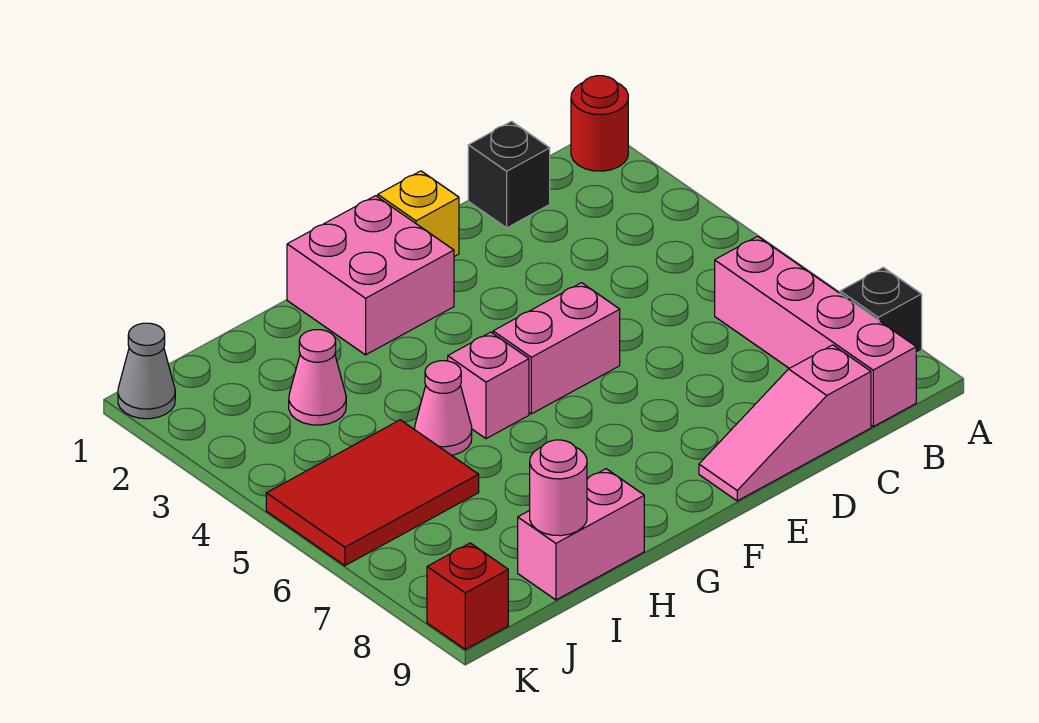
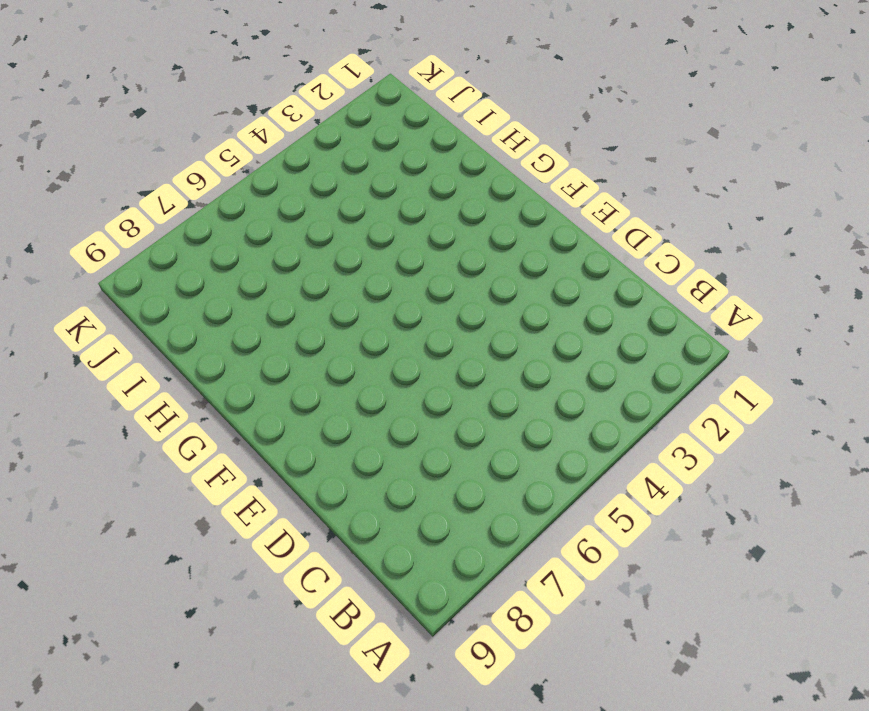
none -> red 1x1 round brick [571,76,628,171]
none -> black 1x1 brick [840,268,922,353]
none -> pink 1x4 brick [715,236,916,427]

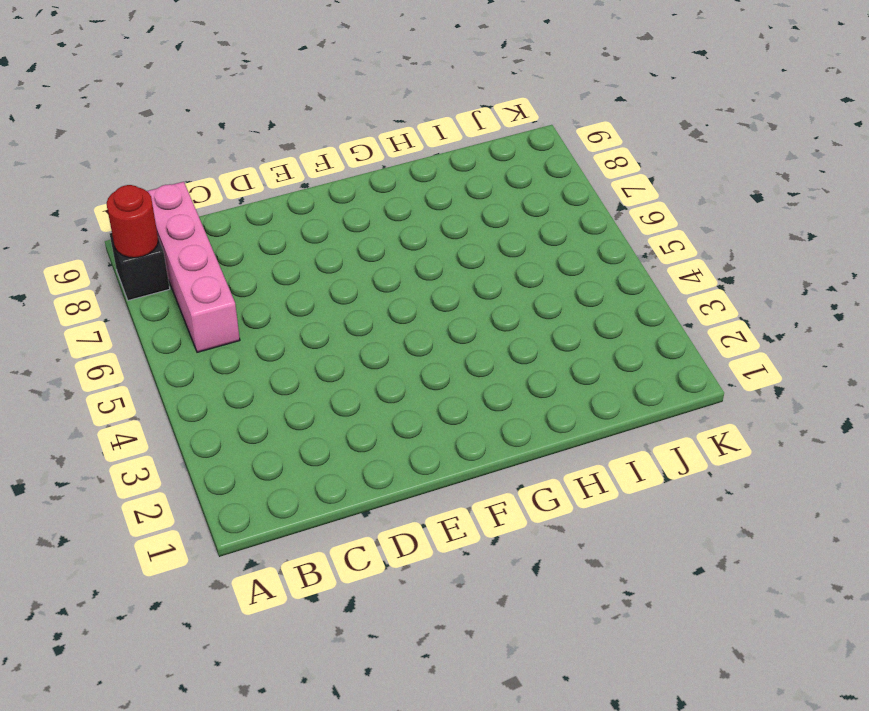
red 1x1 round brick [107,185,158,258] -> red 1x1 round brick moved to [571,76,628,171]
none -> black 1x1 brick [468,121,550,228]
none -> pink 1x3 slope [699,345,871,501]
none -> yellow 1x1 brick [378,171,459,257]

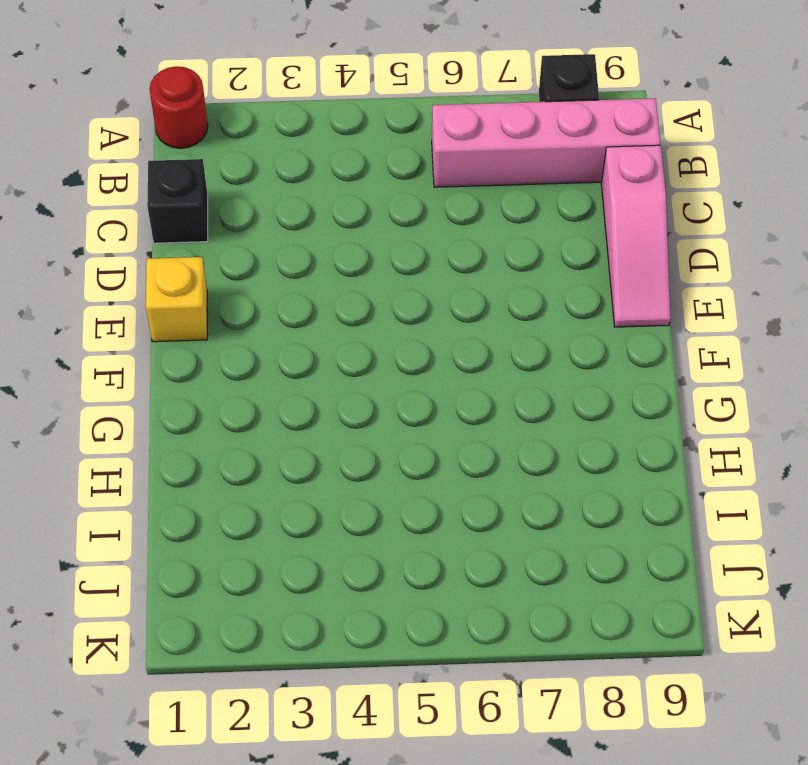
none -> pink 1x2 brick [493,283,620,414]
none -> pink 2x2 brick [287,196,454,355]
none -> pink 1x1 brick [448,332,529,439]

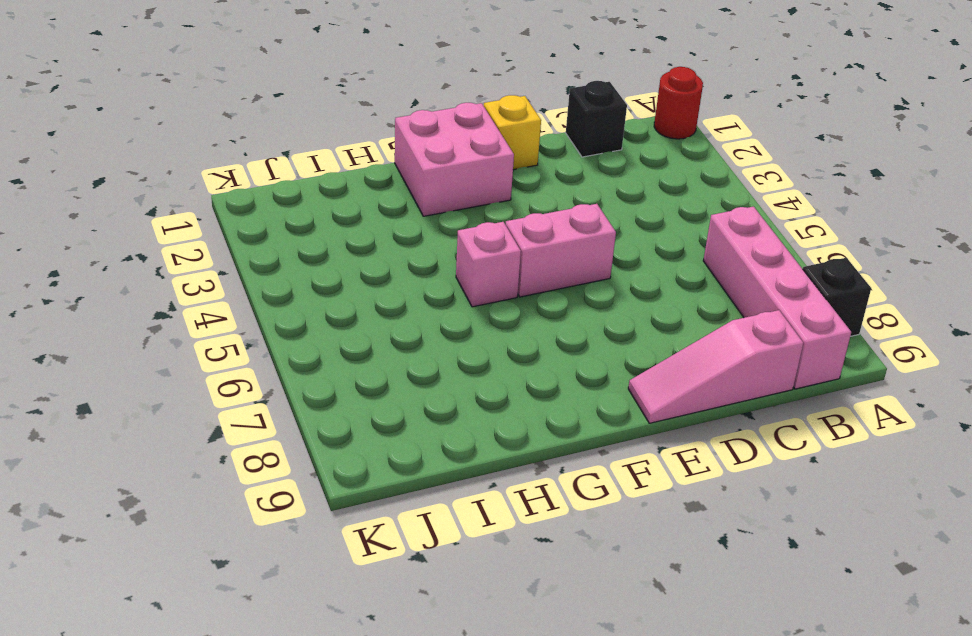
none -> pink 1x1 cone [415,361,472,455]
none -> pink 1x2 brick [518,469,644,600]
none -> pink 1x1 cone [289,330,346,425]

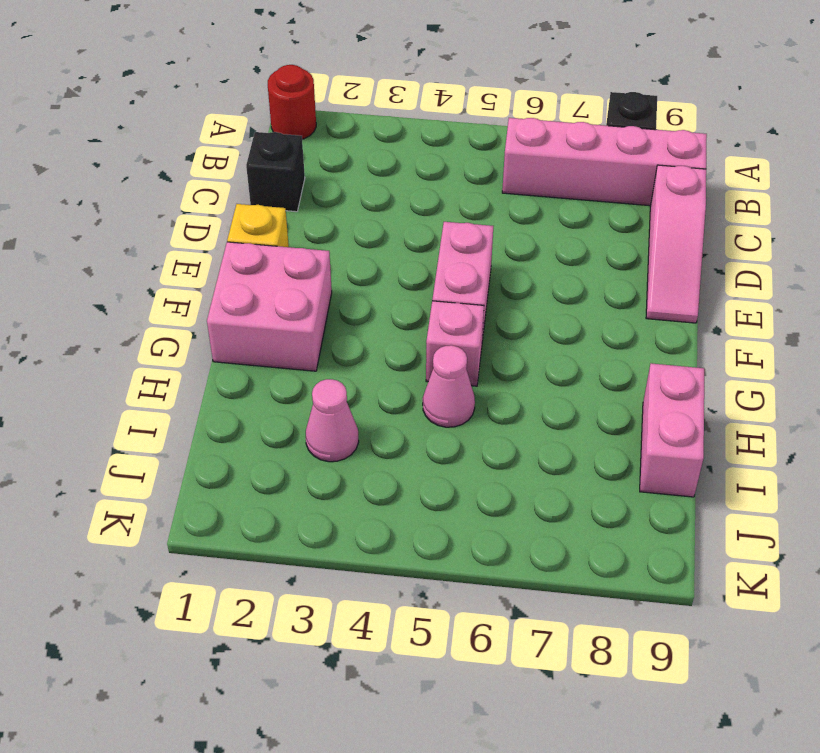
none -> red 2x3 tile [266,420,479,566]
none -> grey 1x1 cone [118,323,175,419]
none -> red 1x1 brick [427,543,508,649]

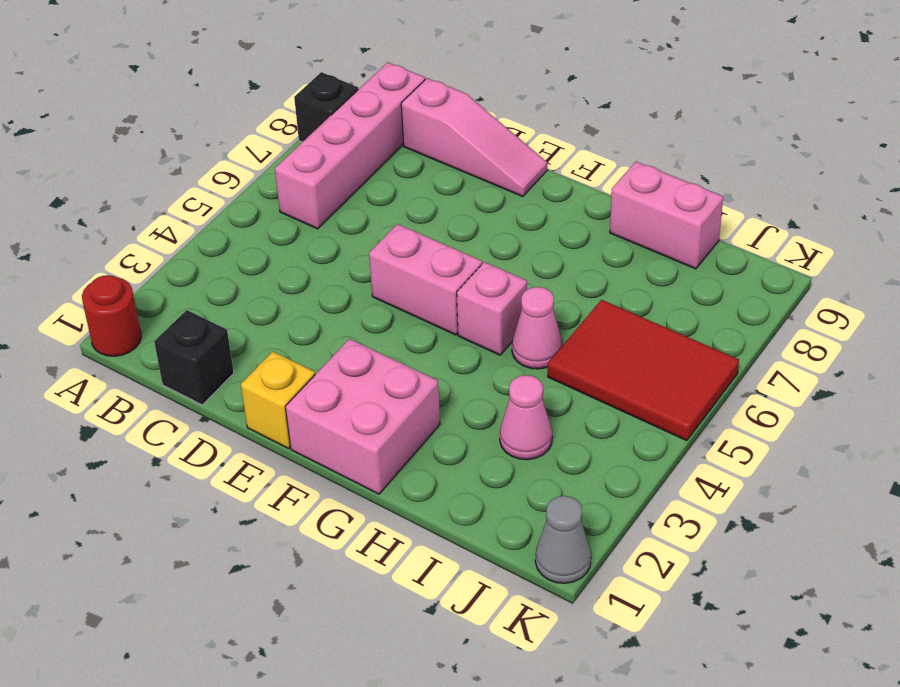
none -> red 1x1 brick [427,543,508,649]
none -> pink 1x1 round brick [530,440,587,536]

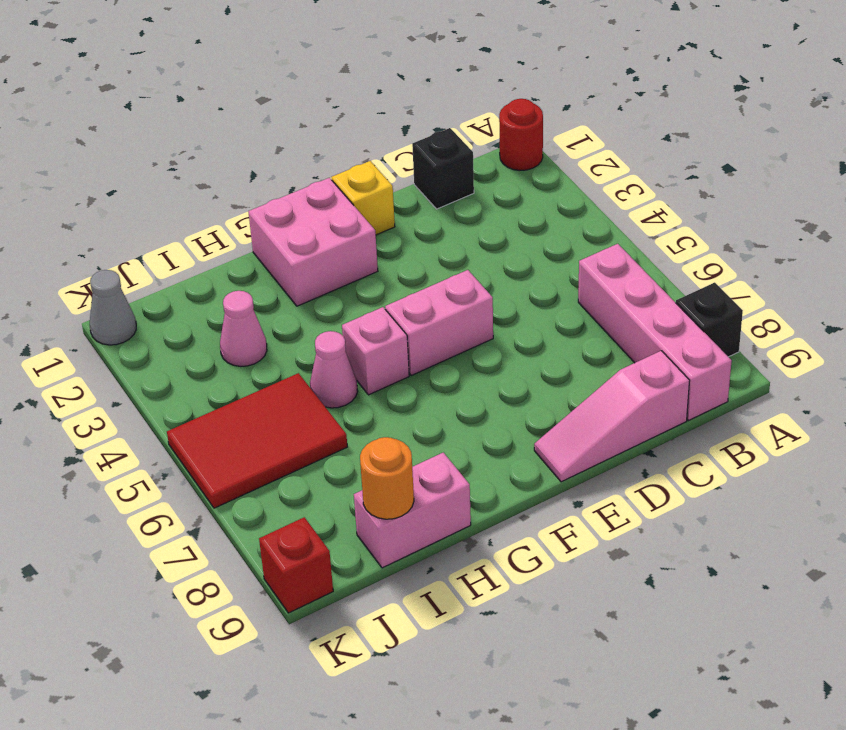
orange 1x1 round brick [360,437,414,519] -> pink 1x1 round brick [530,440,587,536]

